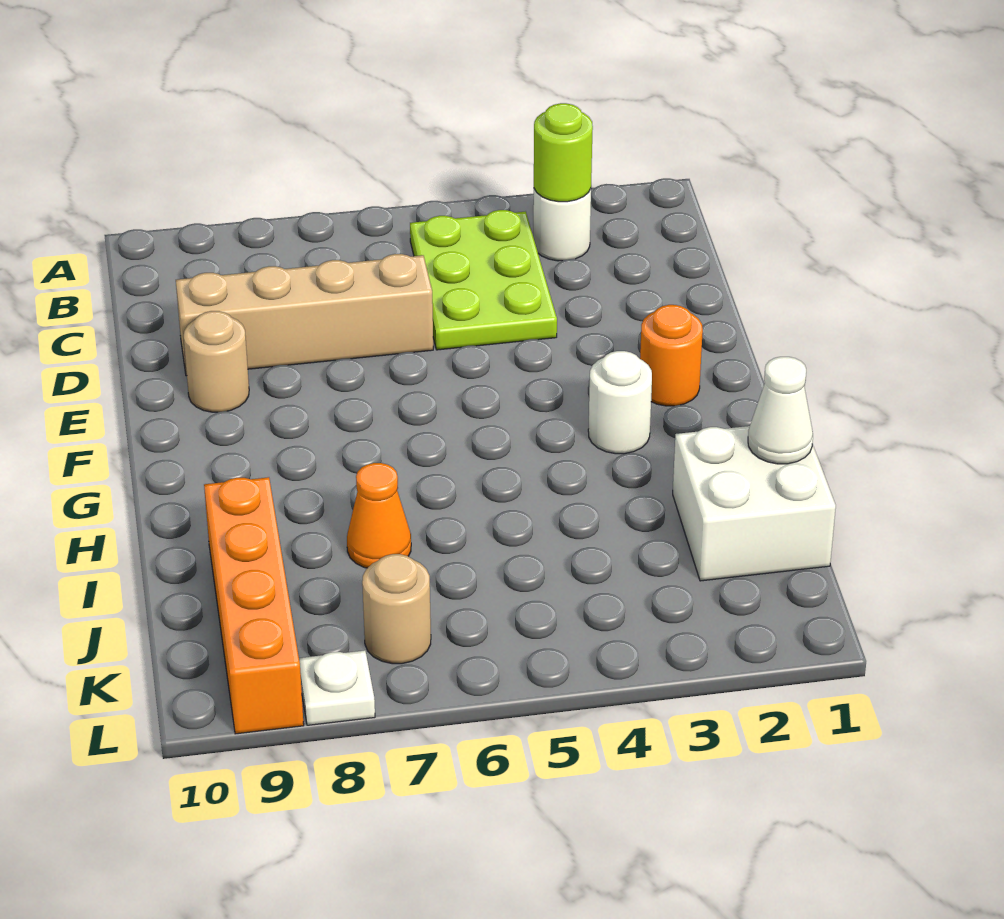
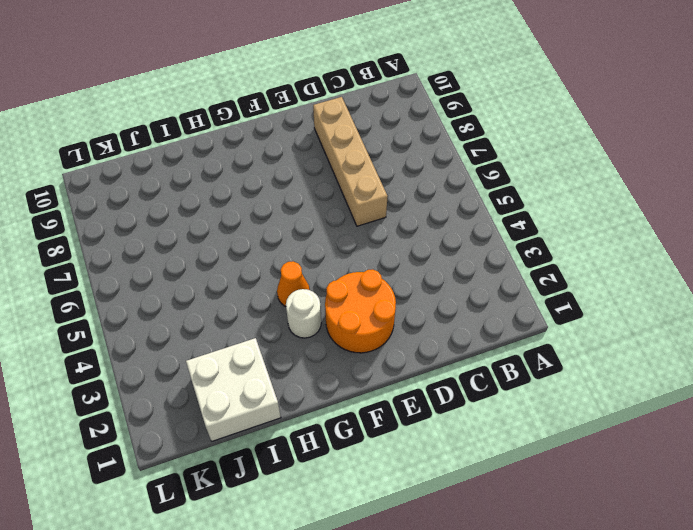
orange 2x2 round brick [325,269,396,353] -> orange 1x1 round brick [640,305,703,406]
orange 1x1 cone [277,261,310,306] -> orange 1x1 cone moved to [347,463,411,568]
none -> white 1x1 round brick [533,189,591,261]
none -> lime 2x3 plate [410,210,557,350]
none -> tan 1x1 round brick [184,311,249,412]

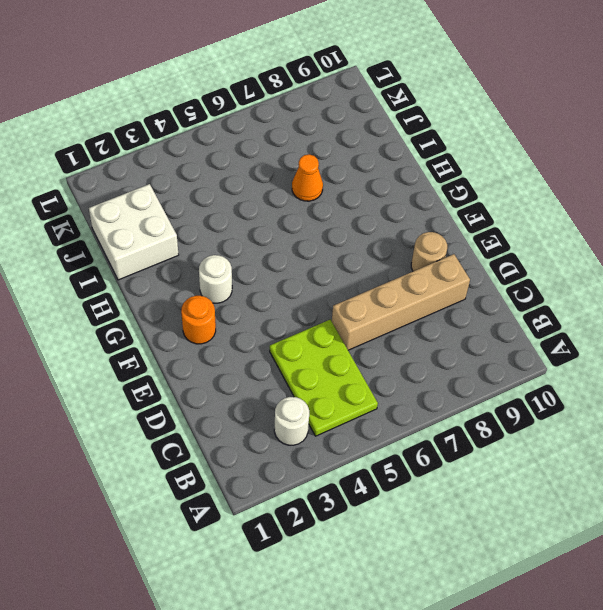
none -> orange 1x4 brick [204,477,304,734]
none -> tan 1x1 round brick [362,554,431,664]
none -> white 1x1 plate [299,650,375,725]

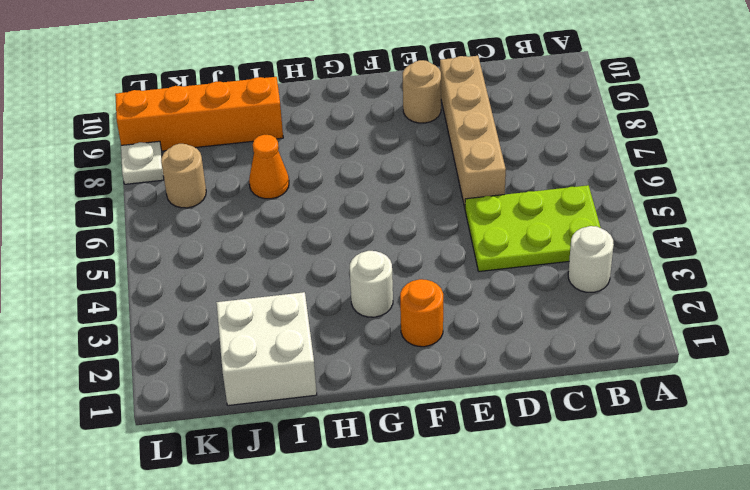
none -> lime 1x1 round brick [534,103,593,202]
none -> white 1x1 cone [748,357,813,464]

